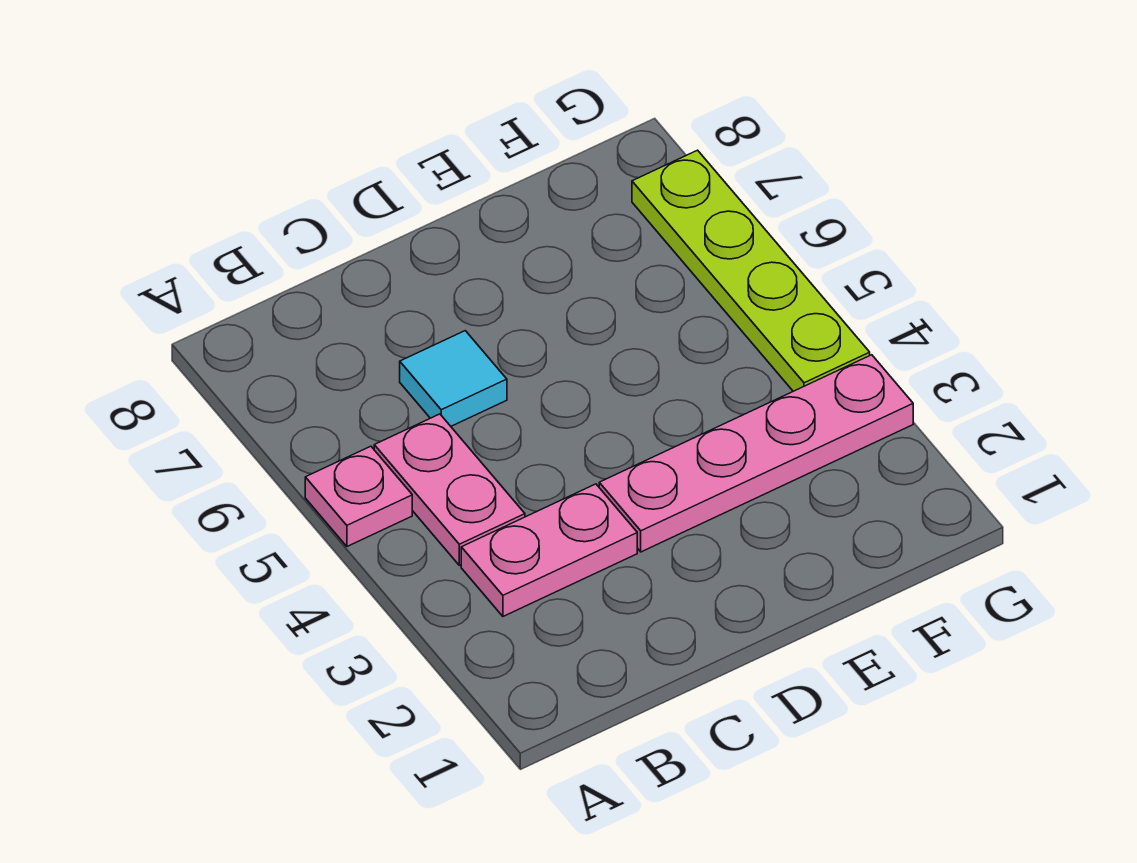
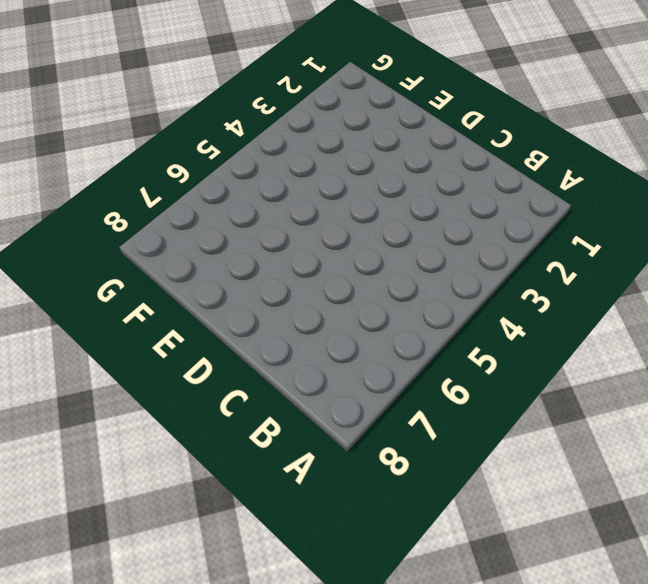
none -> pink 1x1 plate [305,446,412,546]
none -> pink 1x2 plate [461,484,637,616]

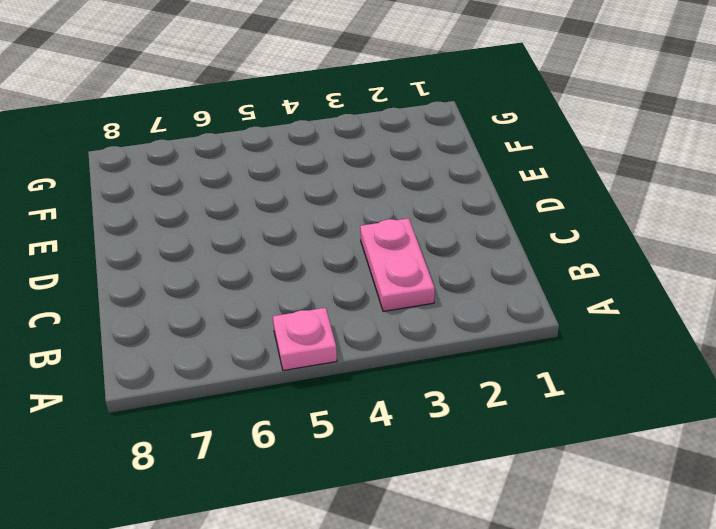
none -> pink 1x2 plate [374,414,525,565]
none -> cyan 1x1 tile [400,331,507,426]

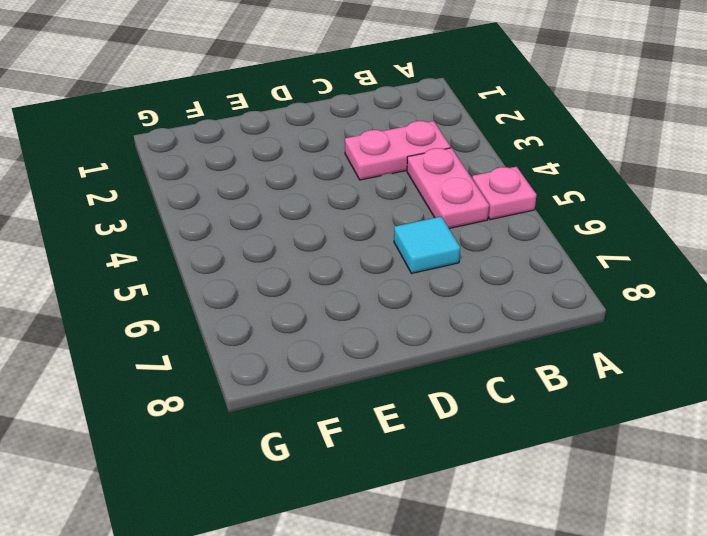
none -> pink 1x4 plate [599,355,913,552]
none -> lime 1x4 plate [632,150,870,391]

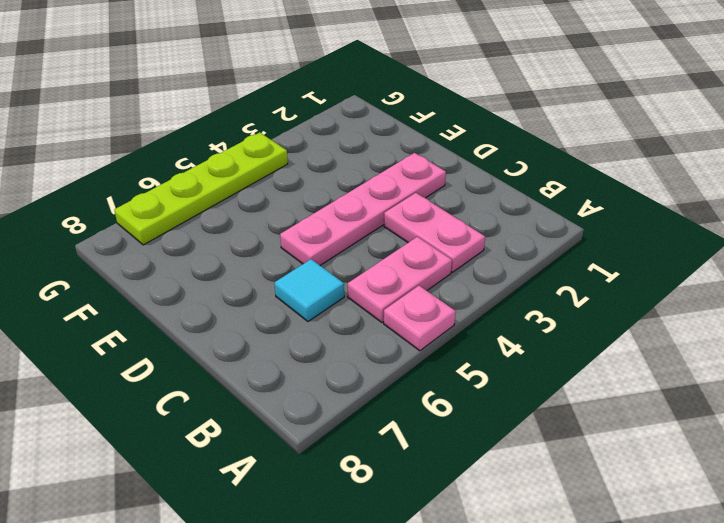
pink 1x4 plate [280,153,446,265] -> pink 1x4 plate turned to [599,355,913,552]

